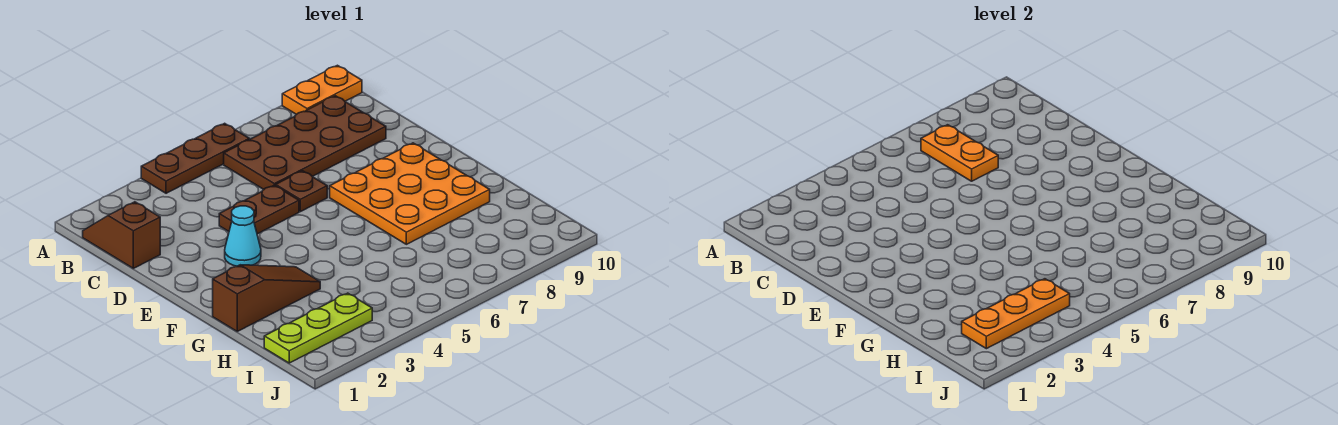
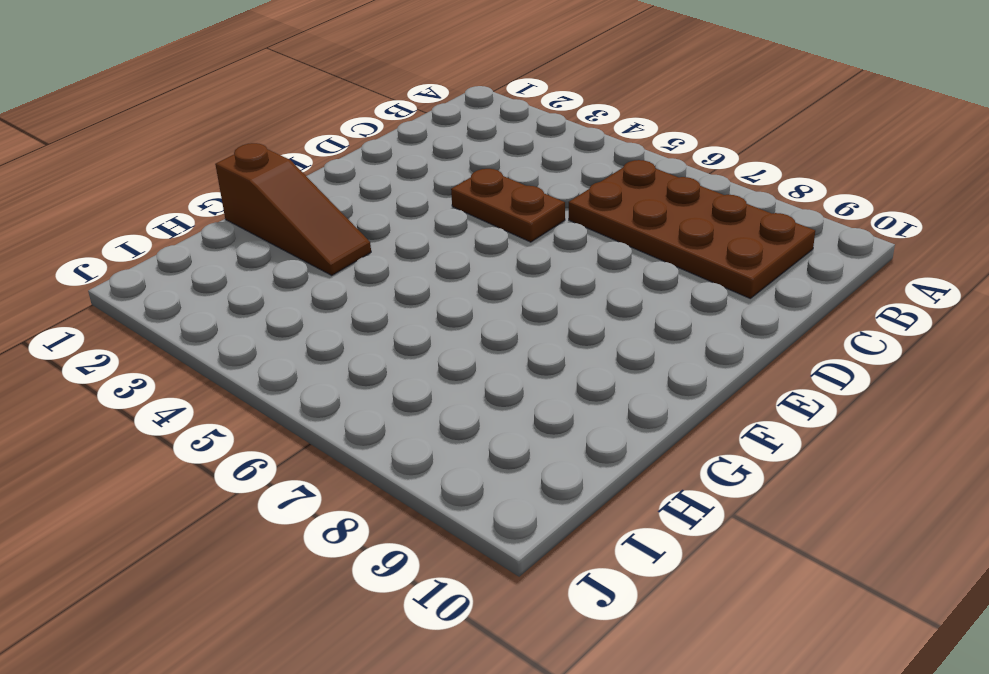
none -> brown 1x3 plate [141,123,249,193]
none -> orange 1x2 plate [282,65,362,114]
none -> brown 1x2 slope [83,202,160,268]

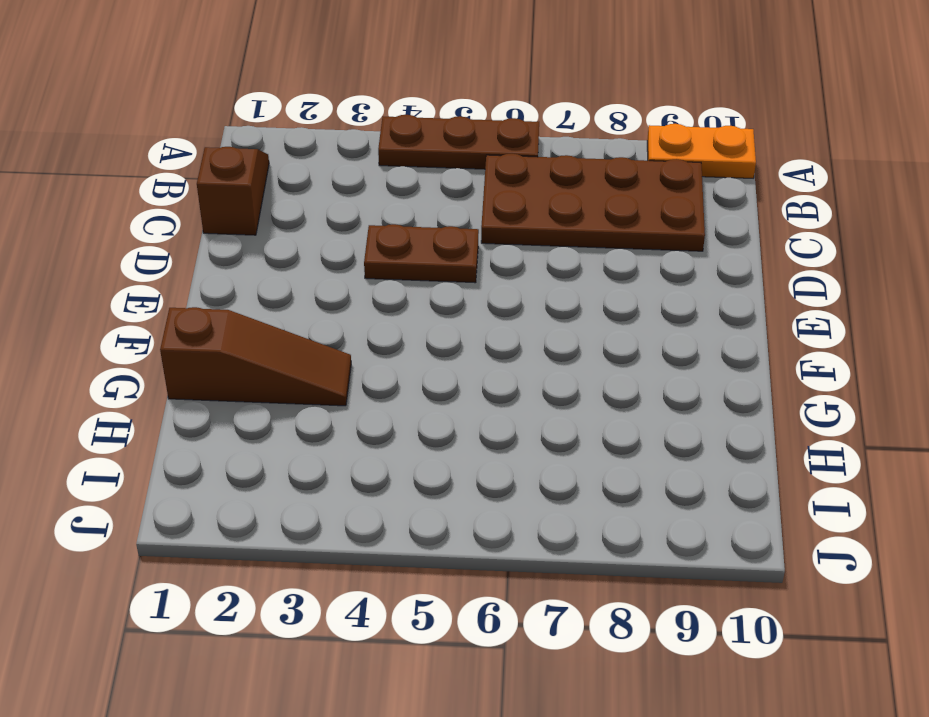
none -> brown 1x1 plate [276,171,327,212]
none -> cyan 1x1 cone [225,206,261,266]
none -> orange 3x3 plate [330,143,490,244]

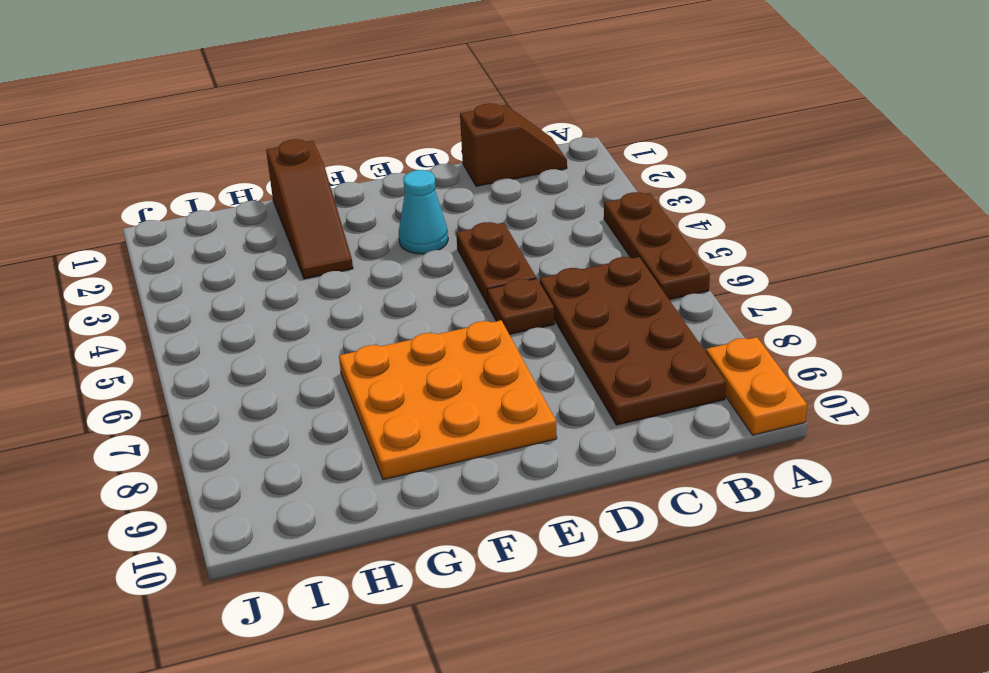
none -> lime 1x3 plate [264,293,372,363]
none -> orange 1x2 plate [921,125,998,181]
none -> orange 1x3 plate [962,279,1070,349]

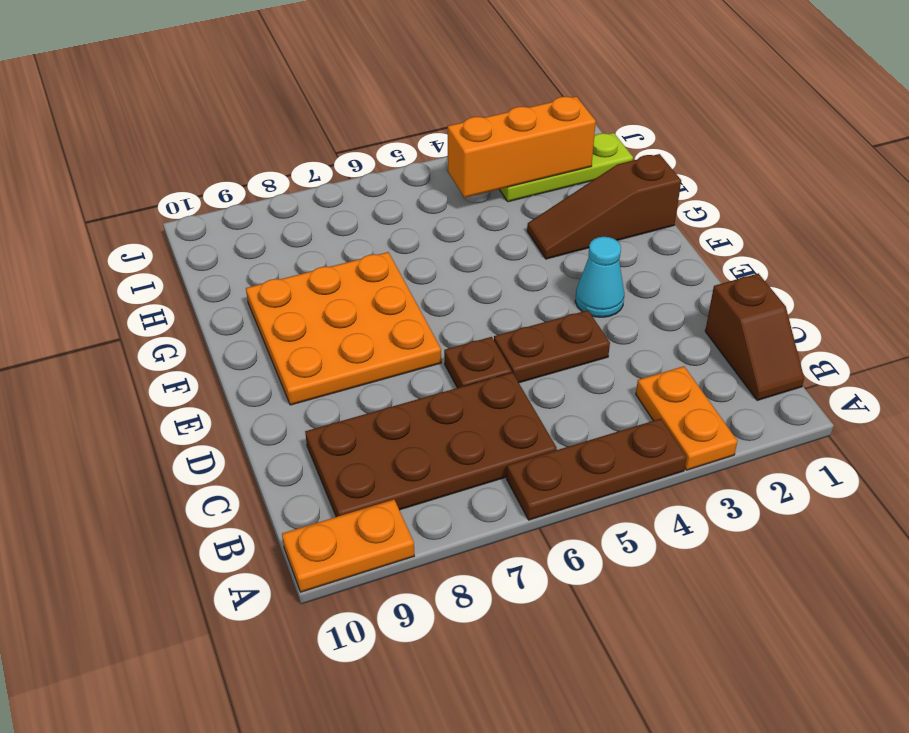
orange 1x2 plate [636,366,738,470] -> orange 1x2 plate moved to [921,125,998,181]
orange 1x3 brick [448,97,596,198] -> orange 1x3 plate [962,279,1070,349]

